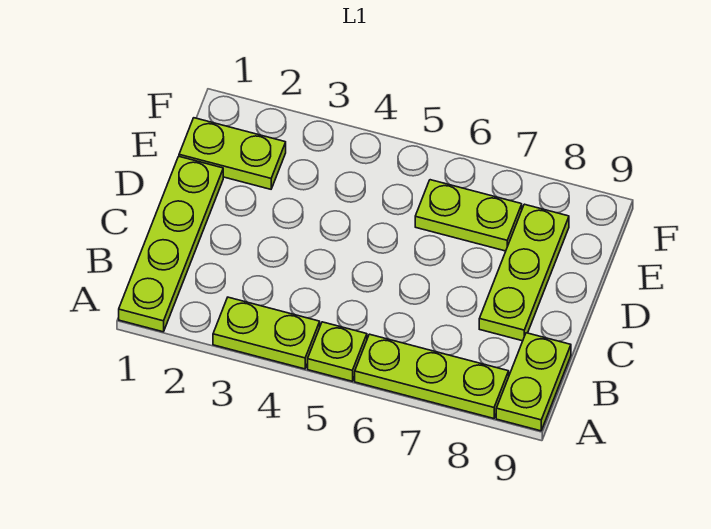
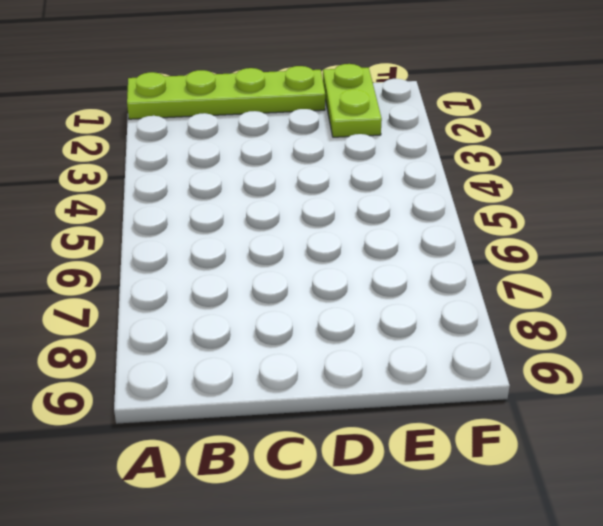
none -> lime 1x2 plate [213,297,320,369]
none -> lime 1x1 plate [308,322,367,381]

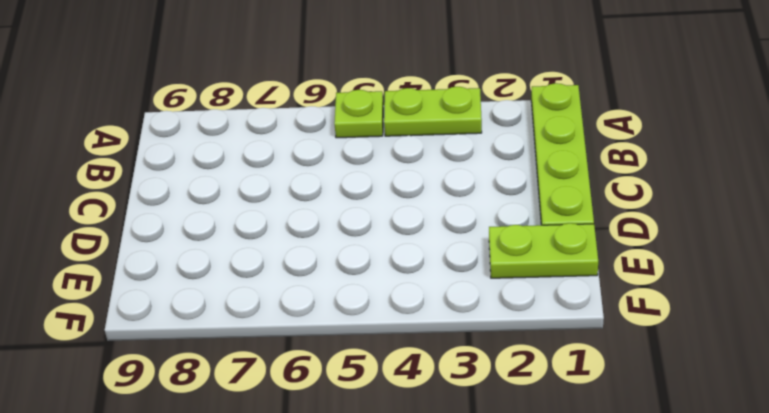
none -> lime 1x3 plate [355,334,509,418]
none -> lime 1x2 plate [496,333,571,431]

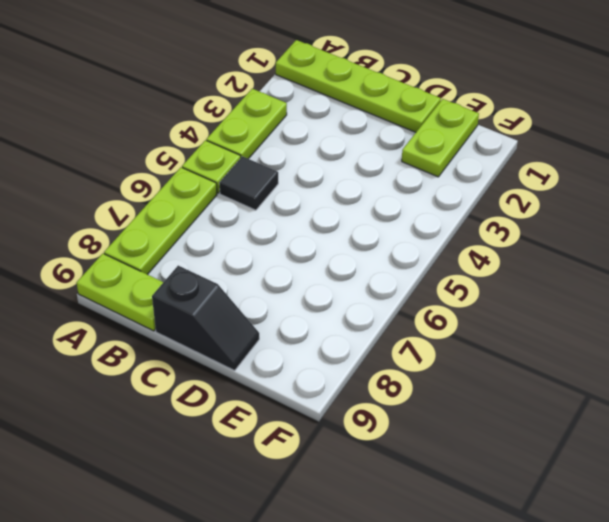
black 1x1 tile [219,156,278,210] -> none
black 1x2 slope [152,266,259,370] -> none
none -> lime 1x3 plate [479,204,569,341]
none -> lime 1x2 plate [415,180,522,251]

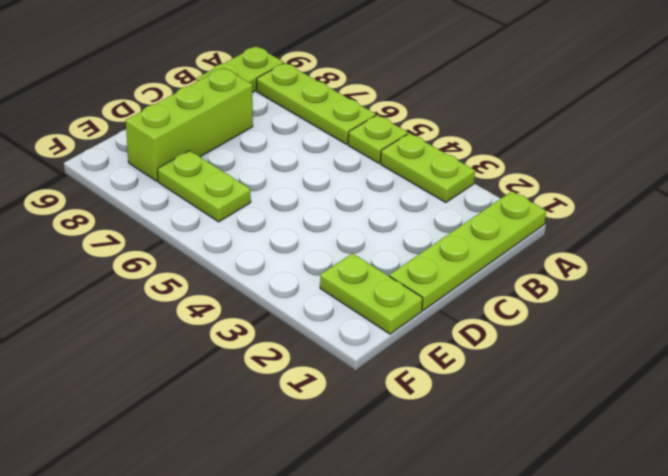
lime 1x3 brick [126,68,253,181] -> lime 1x3 plate [479,204,569,341]

